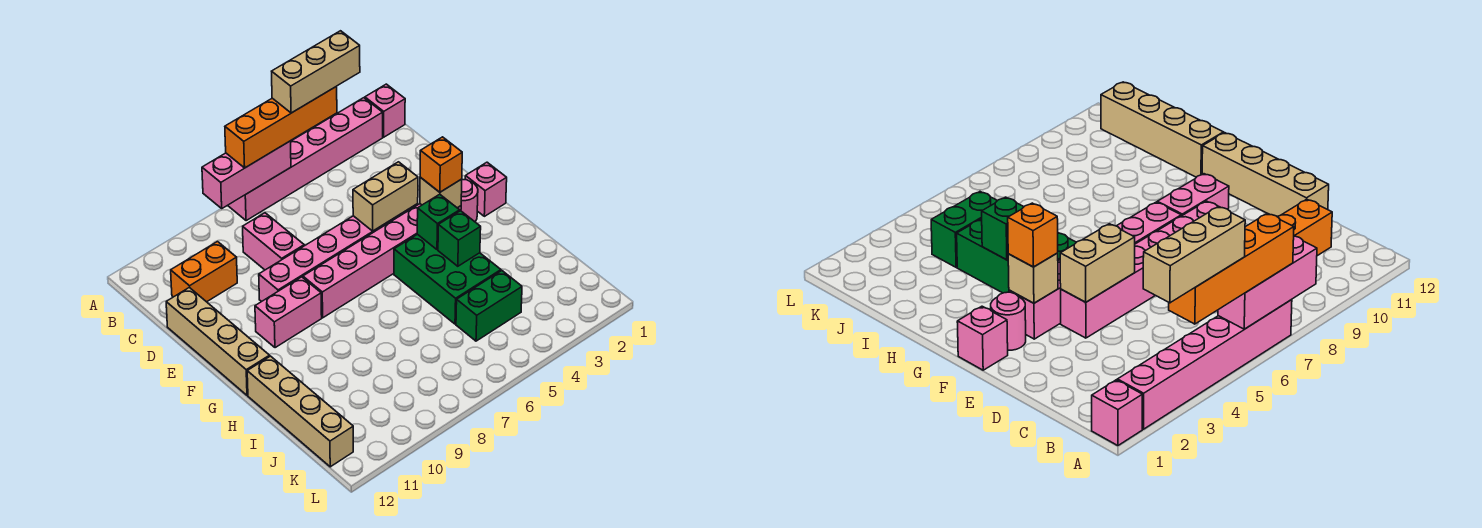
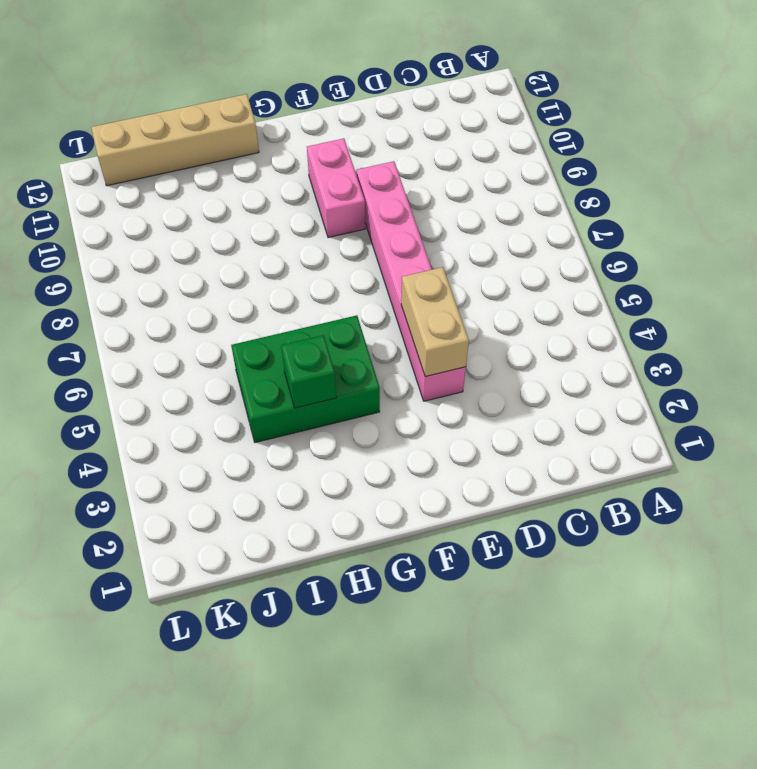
none -> pink 1x1 brick [365,84,405,137]
none -> pink 1x6 brick [228,98,383,221]
none -> pink 1x2 brick [243,213,304,270]

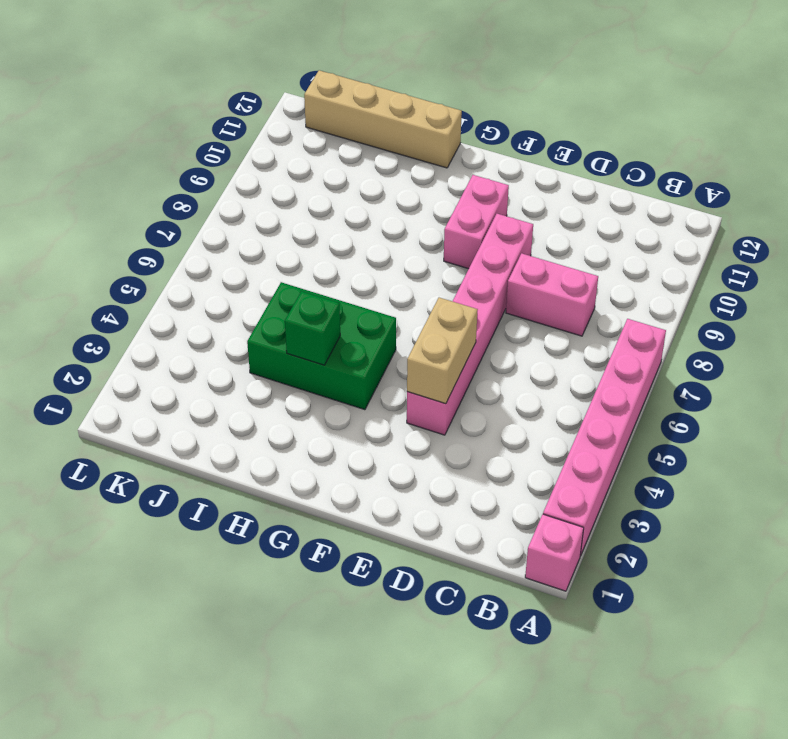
none -> orange 1x2 brick [171,242,237,302]
none -> tan 1x4 brick [166,287,270,395]
none -> pink 1x1 brick [465,162,507,216]

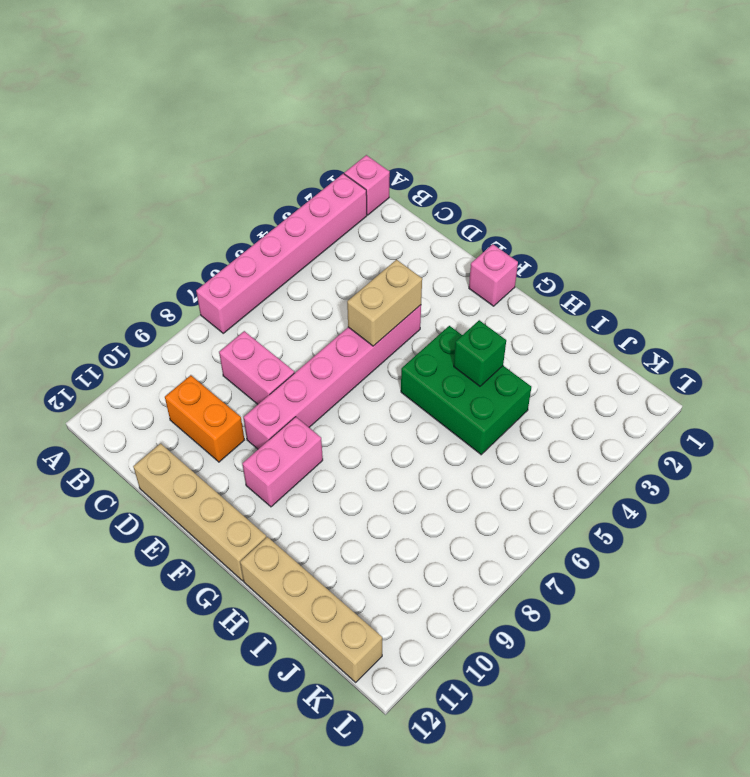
orange 1x2 brick [165,375,244,462] -> orange 1x2 brick turned to [171,242,237,302]
none -> pink 1x1 round brick [461,180,478,222]
none -> pink 1x6 brick [303,204,461,318]
none -> green 1x2 brick [456,271,522,341]

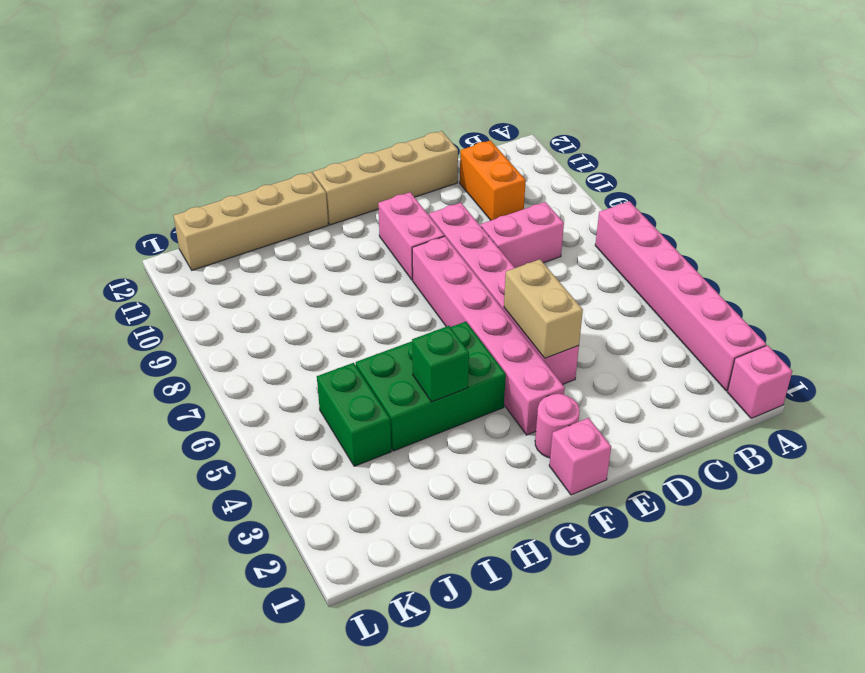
none -> pink 1x3 brick [202,141,291,209]
none -> tan 1x1 brick [420,177,462,208]
none -> green 1x1 brick [417,194,460,250]

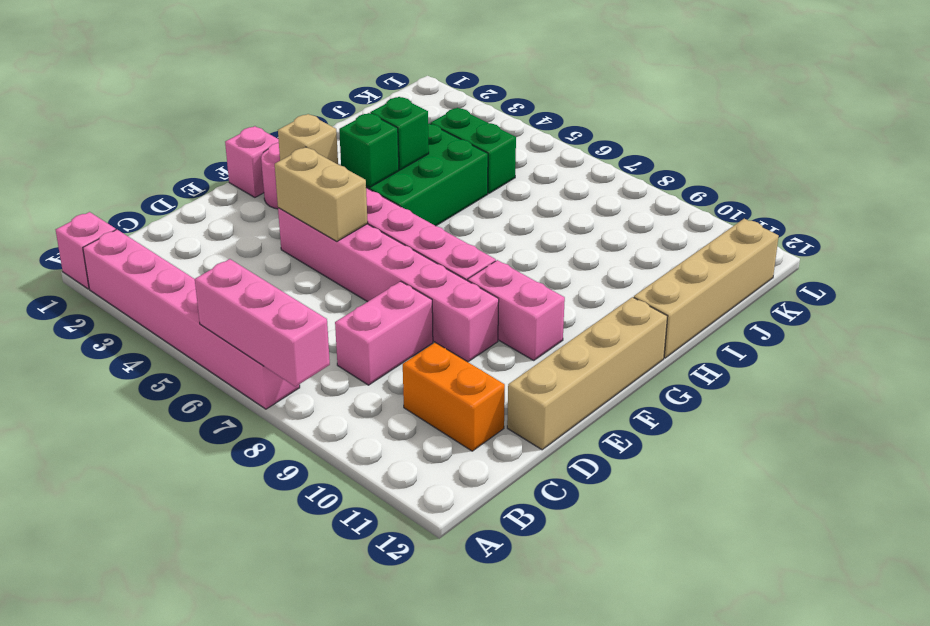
none -> orange 1x4 brick [225,86,337,168]
none -> orange 1x1 brick [420,137,462,192]
none -> tan 1x3 brick [272,31,360,113]

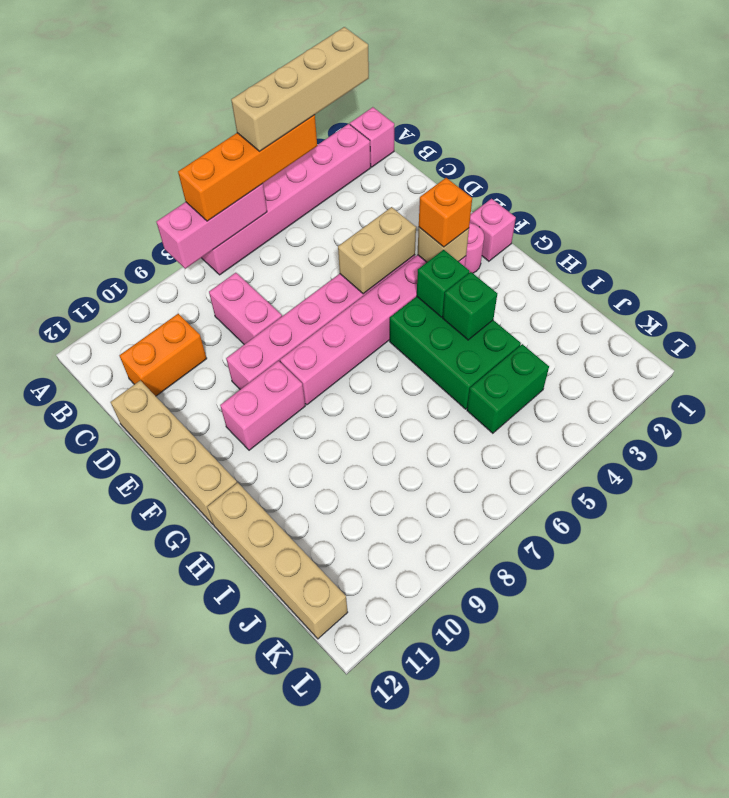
tan 1x4 brick [231,27,369,151] -> tan 1x3 brick [272,31,360,113]

